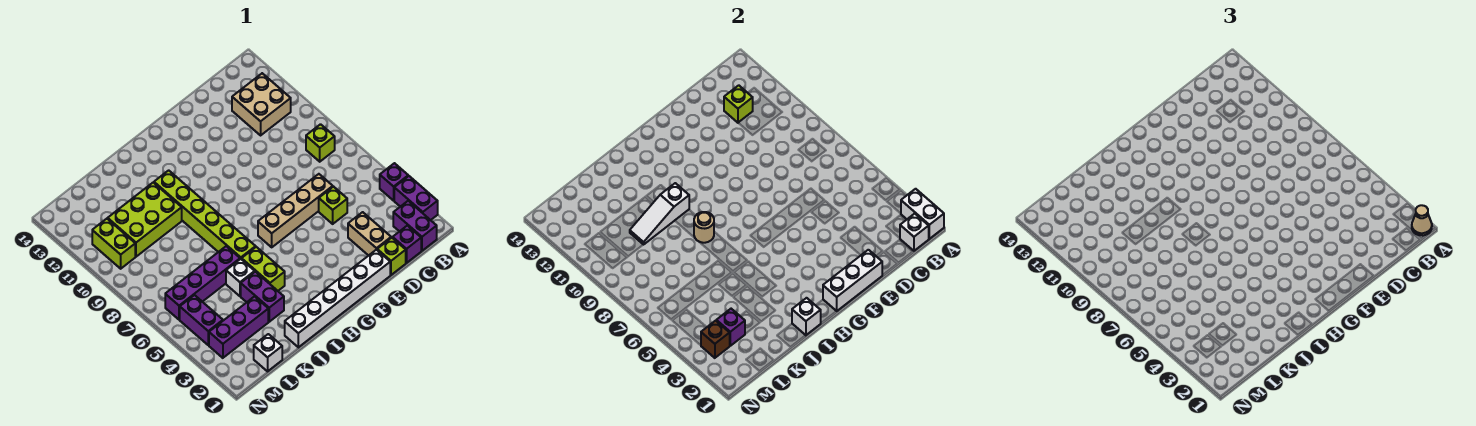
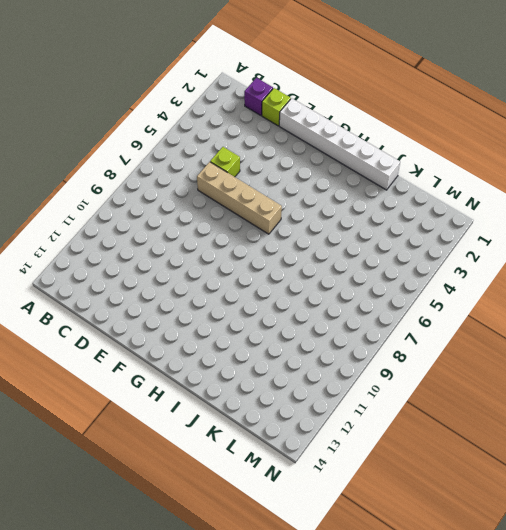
none -> purple 1x2 brick [394,176,438,220]
none -> purple 1x1 brick [380,163,408,201]
none -> purple 1x2 brick [393,201,437,251]
none -> lime 1x1 brick [306,124,335,162]

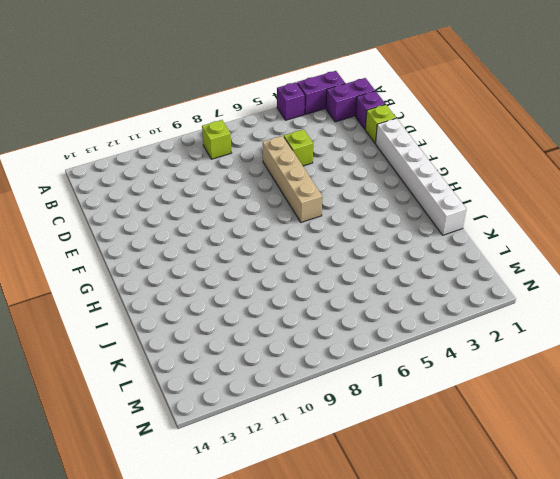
none -> tan 2x2 brick [232,73,291,135]
none -> tan 1x2 brick [348,212,391,256]
none -> lime 1x2 brick [242,247,285,291]
none -> lime 1x6 brick [154,170,256,259]

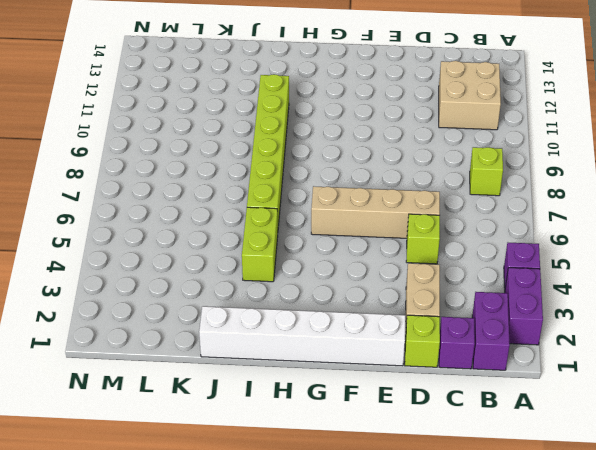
none -> purple 1x2 brick [241,272,284,322]
none -> white 1x1 brick [226,259,255,296]
none -> purple 1x4 brick [165,246,240,320]
none -> lime 2x3 brick [108,182,182,257]

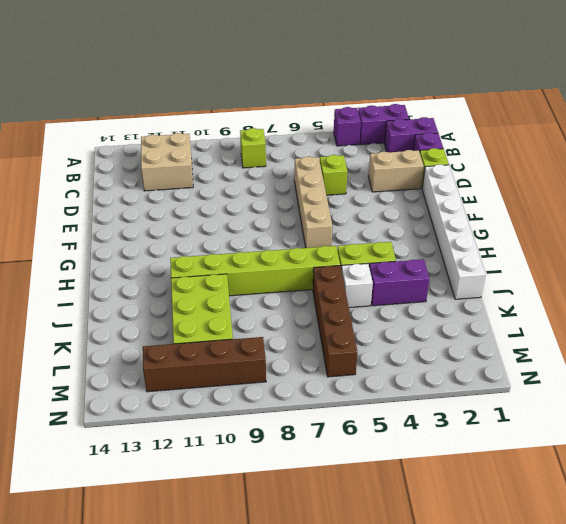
brown 1x4 brick [313,266,358,377] -> purple 1x4 brick [165,246,240,320]
brown 1x4 brick [143,337,266,392] -> lime 1x2 brick [92,219,135,269]
none -> purple 1x3 brick [209,297,268,358]
none -> white 1x1 brick [254,334,282,371]
none -> purple 1x2 brick [180,295,223,345]
none -> white 1x2 brick [901,189,944,239]

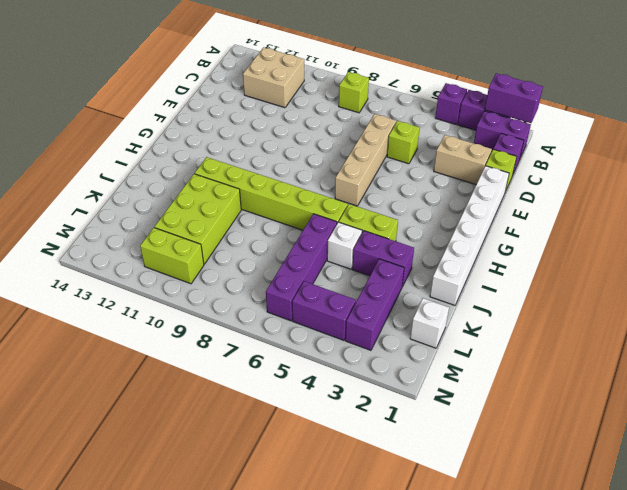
purple 1x2 brick [485,73,543,123] -> white 1x2 brick [901,189,944,239]
none -> white 1x1 brick [900,214,929,251]
none -> lime 1x1 brick [724,85,753,123]
none -> white 1x3 brick [823,250,882,311]
none -> white 1x1 brick [792,298,821,335]

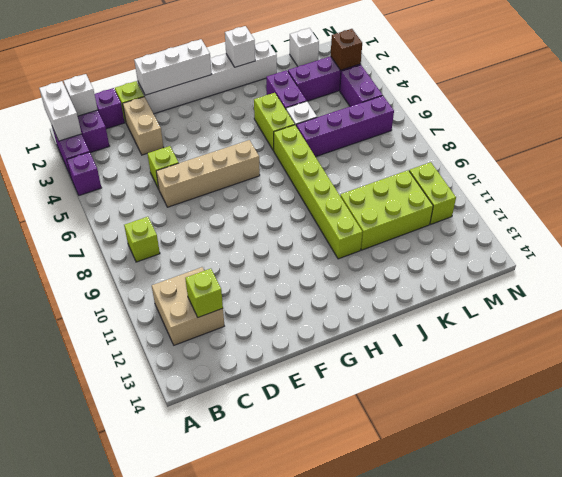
none -> tan 1x1 round brick [694,212,714,243]
none -> white 1x3 slope [630,183,689,245]
none -> purple 1x1 brick [716,309,745,346]
none -> tan 1x1 cone [1412,205,1432,236]

